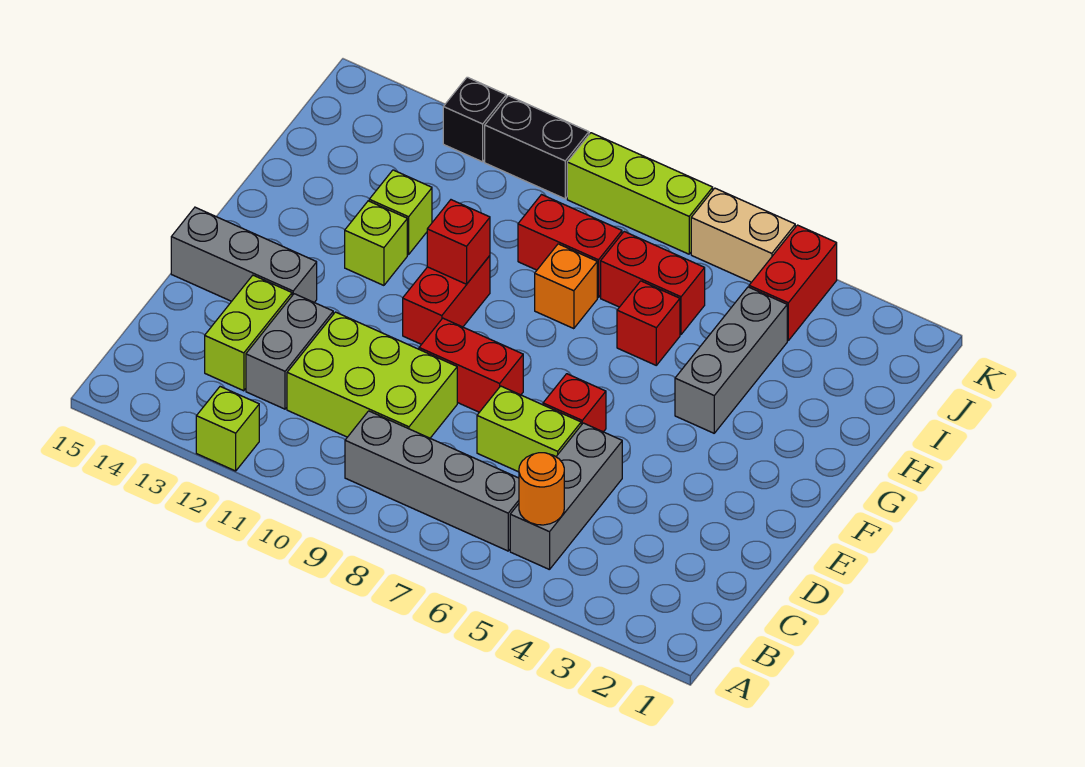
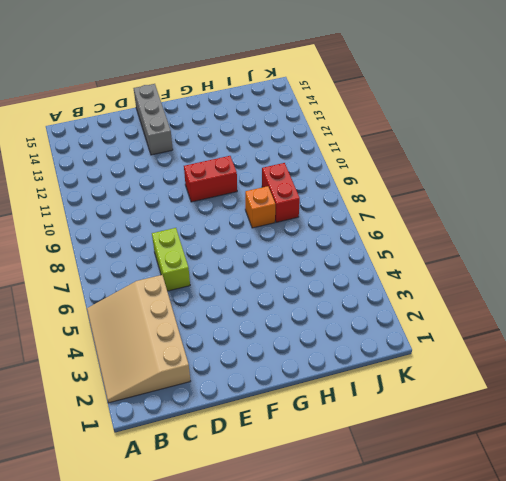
tan 3x4 slope [87,275,190,403] -> grey 1x3 brick [510,423,622,570]
none -> lime 1x1 brick [196,387,259,471]
none -> grey 1x4 brick [345,411,519,551]
none -> lime 2x3 brick [287,312,457,438]

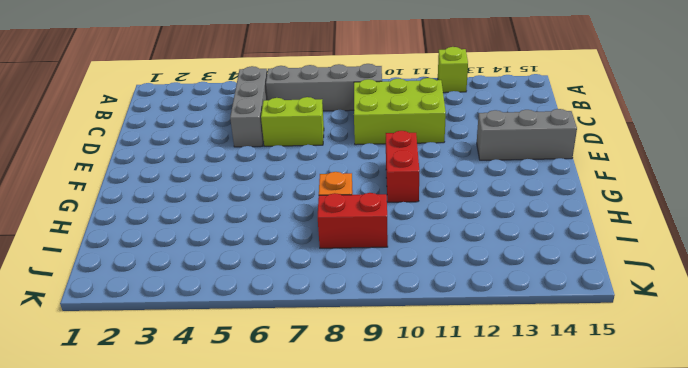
none -> grey 1x2 brick [246,294,333,409]
none -> lime 1x2 brick [205,275,292,391]
none -> red 1x1 brick [543,374,606,432]

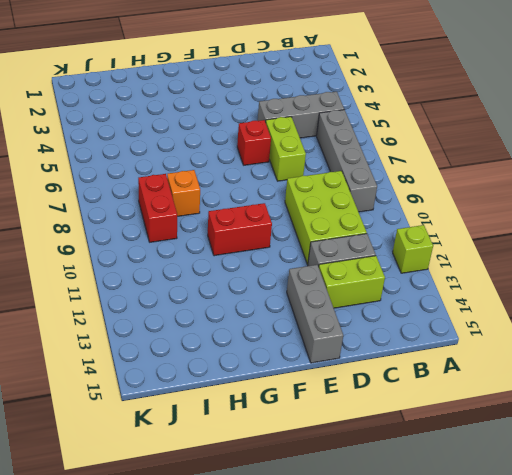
none -> red 1x2 brick [419,318,523,412]
none -> grey 1x3 brick [675,287,787,433]
none -> lime 1x1 brick [345,201,407,285]

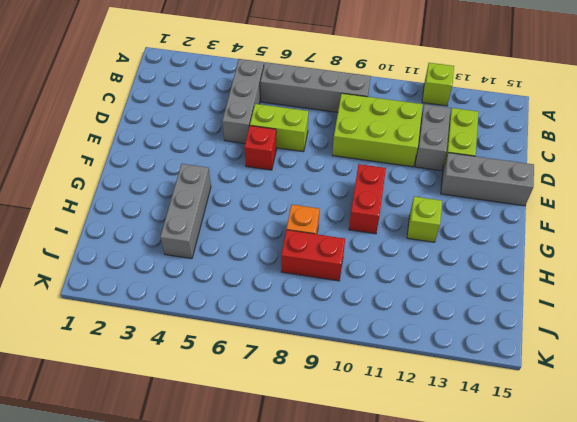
none -> red 1x2 brick [419,318,523,412]
none -> red 1x1 brick [617,281,680,365]
none -> lime 1x1 brick [369,170,432,255]

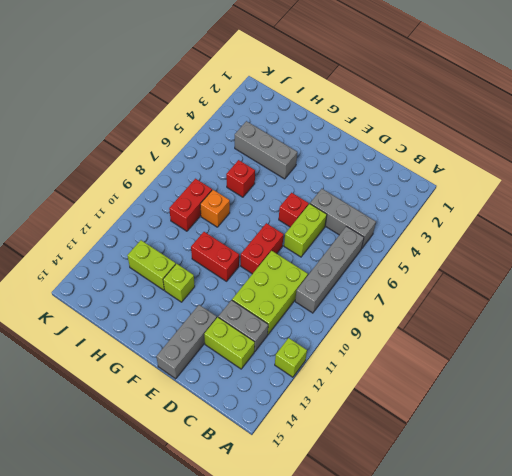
lime 1x2 brick [127,240,176,290] -> lime 1x1 brick [369,170,432,255]
none -> red 1x2 brick [601,232,705,335]
none -> red 1x2 brick [749,225,837,340]
none -> tan 1x2 brick [691,188,795,282]

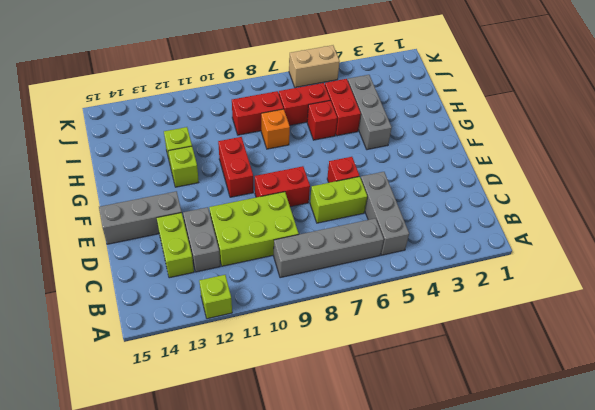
red 1x2 brick [325,79,361,136] -> red 1x2 brick moved to [749,225,837,340]
none -> lime 1x3 brick [567,133,713,254]
none -> black 1x2 brick [485,96,589,199]
none -> black 1x1 brick [443,77,506,162]

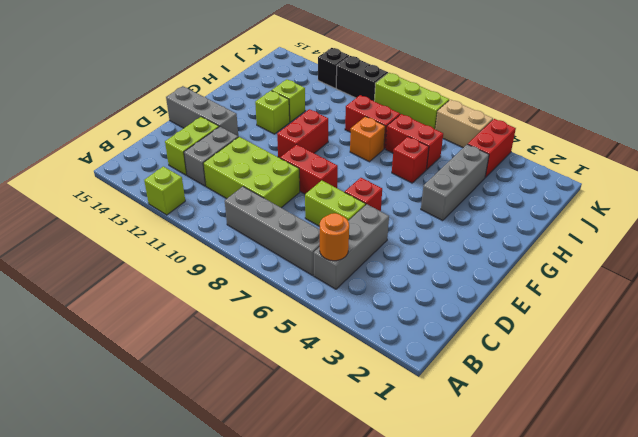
none -> red 1x1 brick [427,200,490,284]

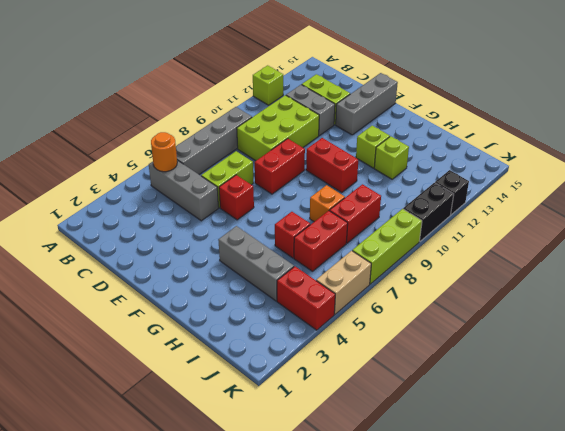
none -> red 1x1 brick [427,200,490,284]

